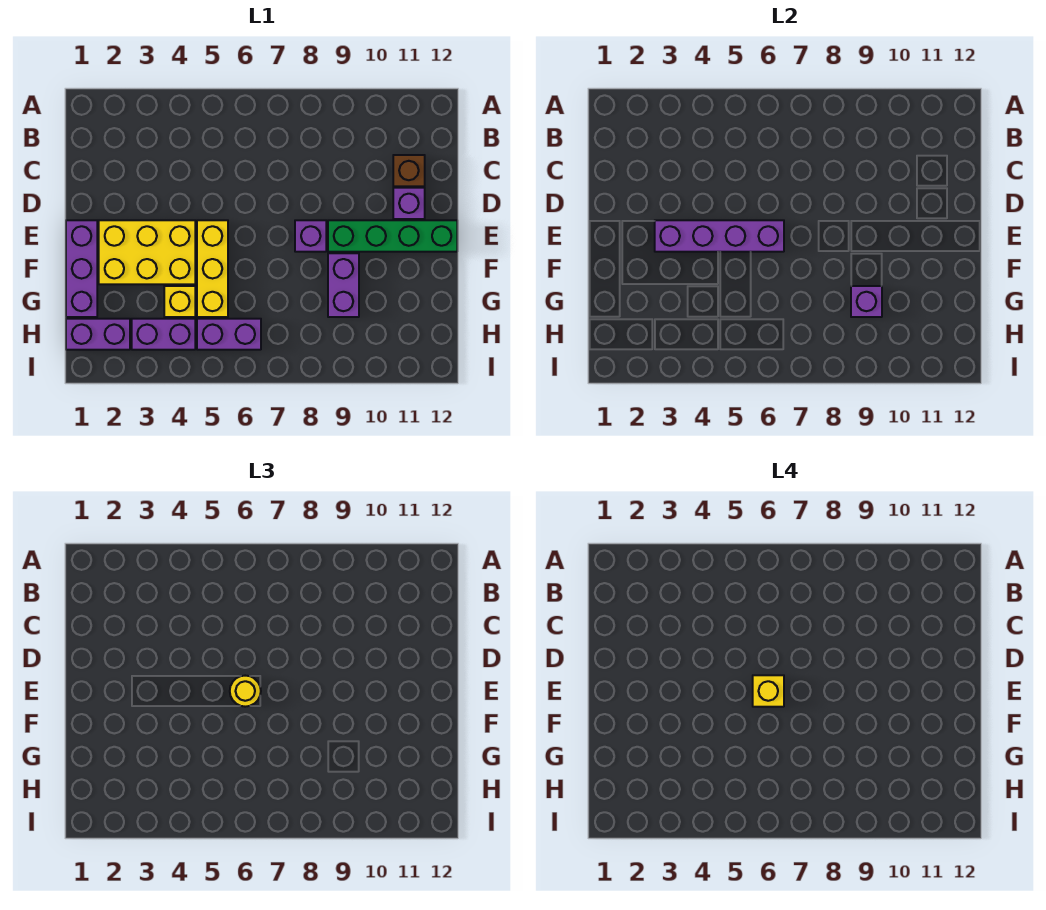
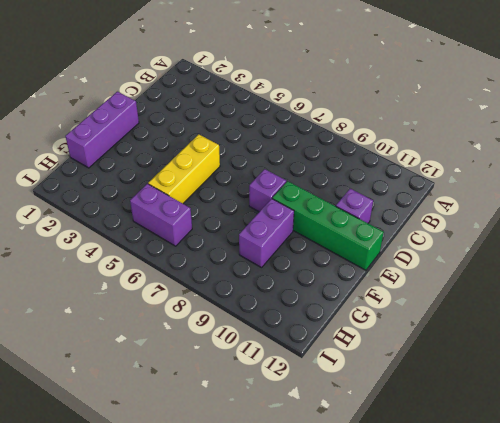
none -> brown 1x1 brick [393,155,425,186]
none -> yellow 2x3 brick [99,220,195,284]
none -> yellow 1x1 brick [164,286,195,317]

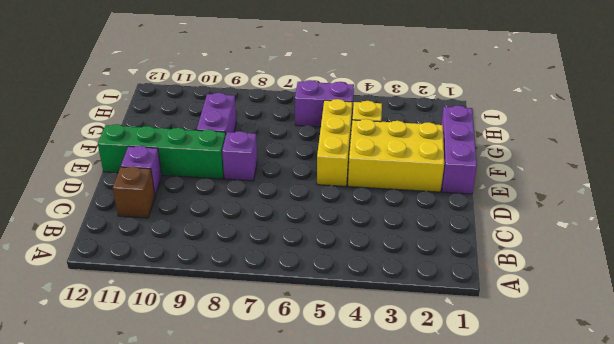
none -> purple 1x2 brick [66,319,130,350]
none -> purple 1x2 brick [132,319,195,350]
none -> purple 1x4 brick [655,220,784,252]

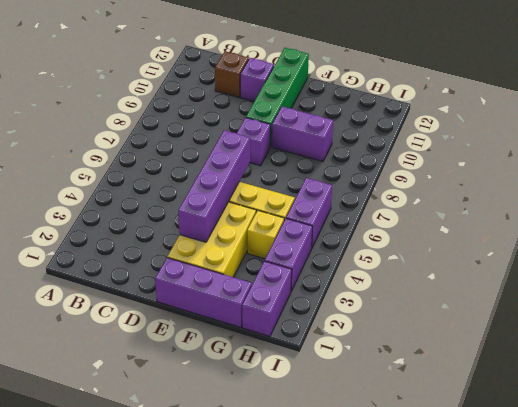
none -> purple 1x1 brick [851,286,882,317]
none -> yellow 1x1 round brick [230,676,261,707]
none -> yellow 1x1 brick [753,675,784,707]

